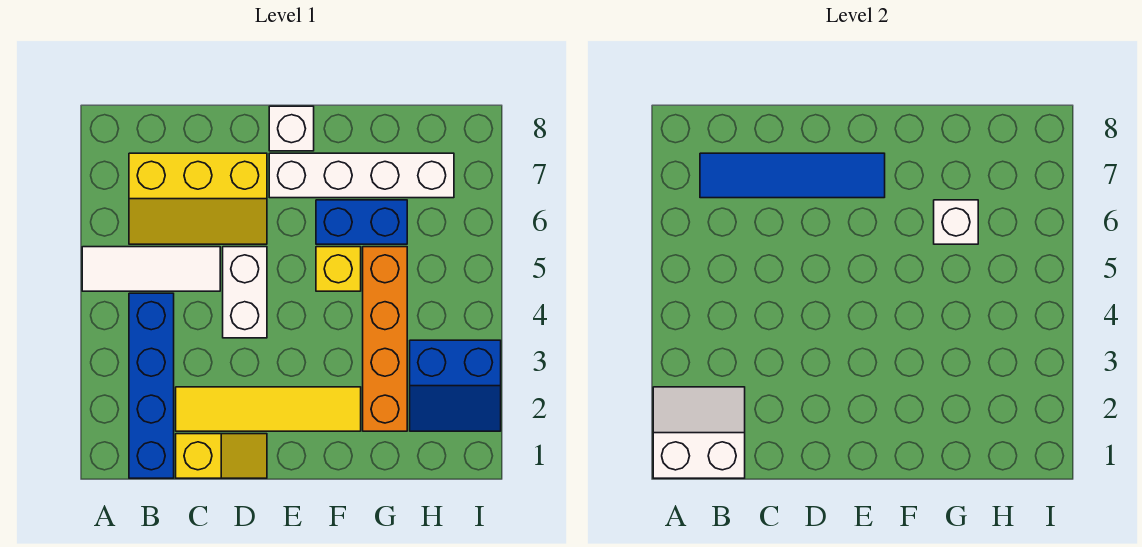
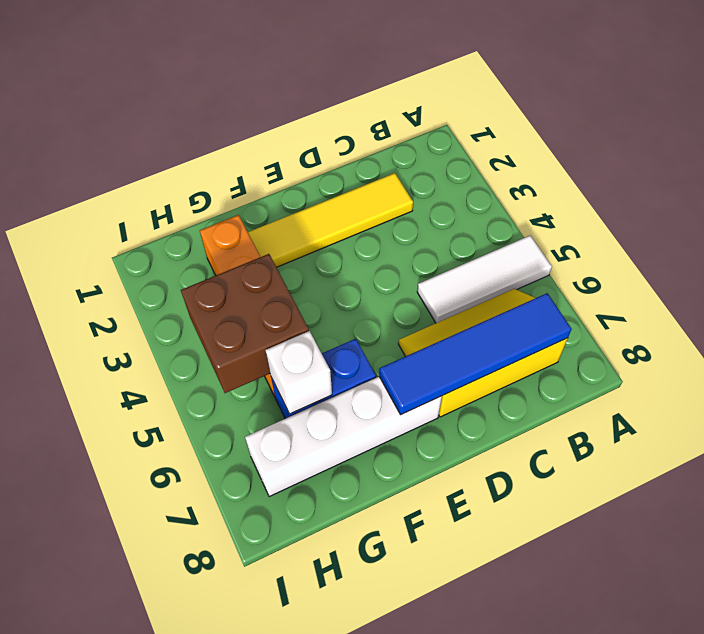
brown 2x2 brick [181,254,309,393] -> none
none -> blue 1x4 brick [129,293,174,478]
none -> yellow 1x2 slope [176,434,267,478]
none -> white 1x2 brick [223,247,267,338]

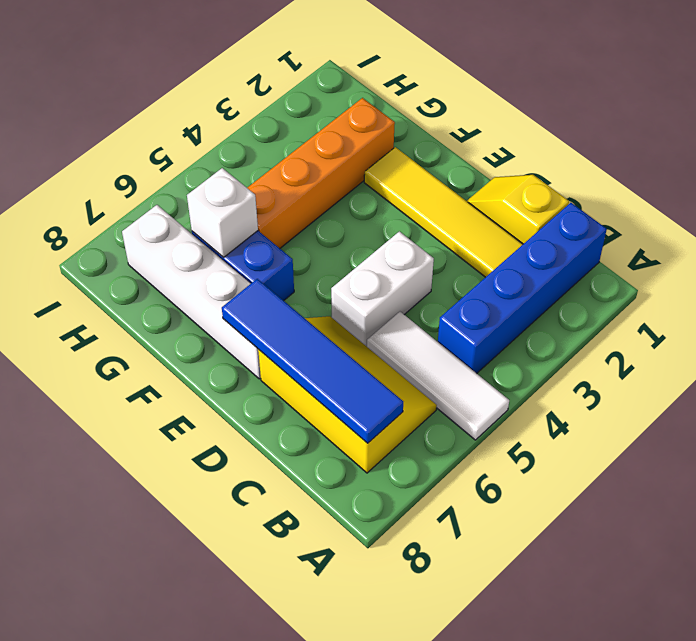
none -> white 1x1 brick [269,106,314,151]
none -> yellow 1x1 brick [316,247,361,291]
none -> blue 2x2 slope [410,340,501,431]

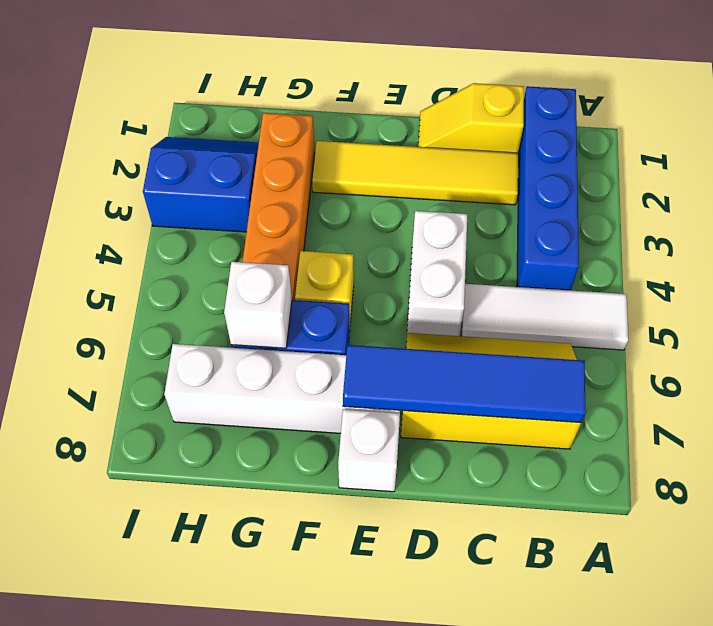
none -> white 2x2 slope [653,387,745,478]

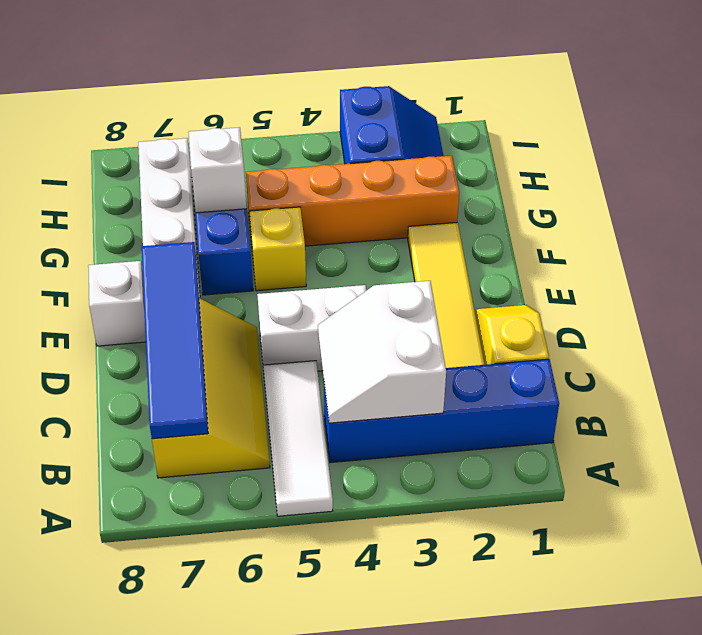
white 2x2 slope [318,281,446,423] -> white 2x2 slope moved to [653,387,745,478]

